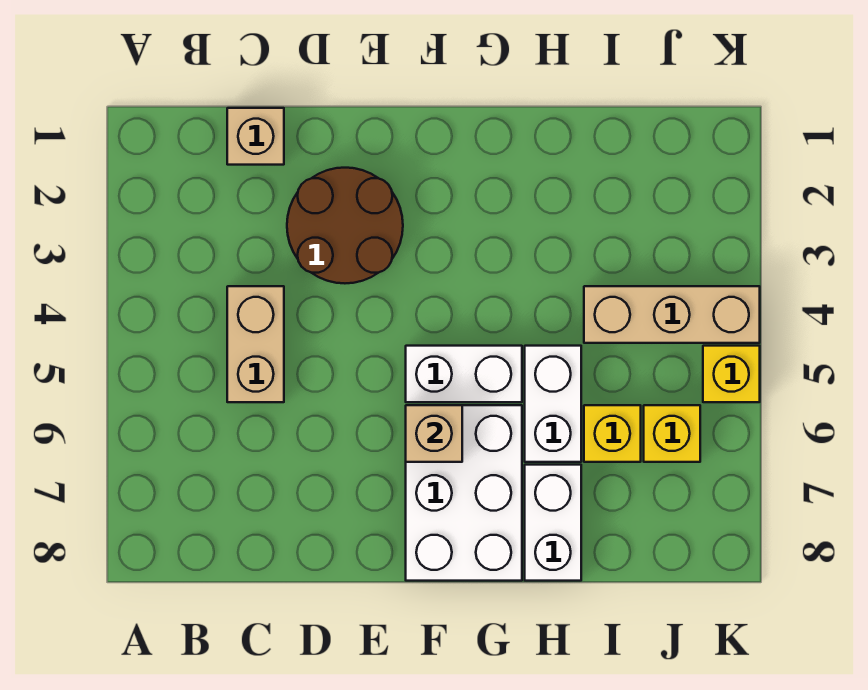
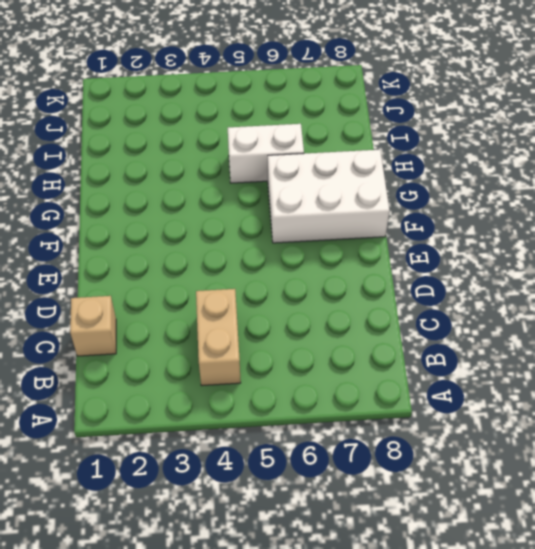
tan 1x2 brick [196,289,241,386] -> tan 1x2 brick turned to [227,286,284,402]
none -> brown 2x2 round brick [287,168,403,283]
none -> white 1x2 brick [406,346,522,402]
none -> white 1x2 brick [525,465,581,581]

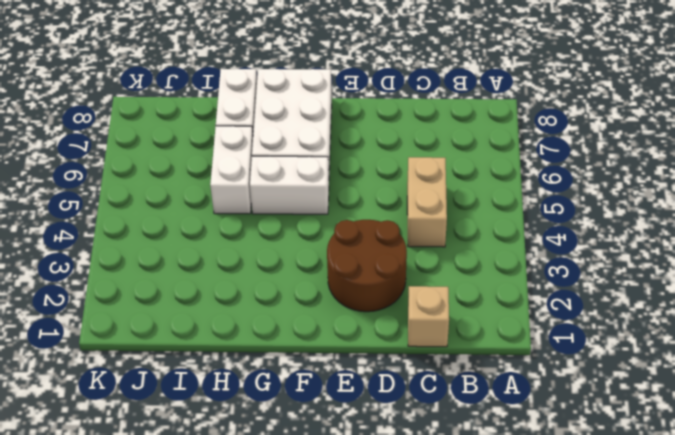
none -> tan 1x3 brick [584,286,760,343]
none -> yellow 1x1 brick [584,405,641,462]
none -> yellow 1x1 brick [644,405,700,462]

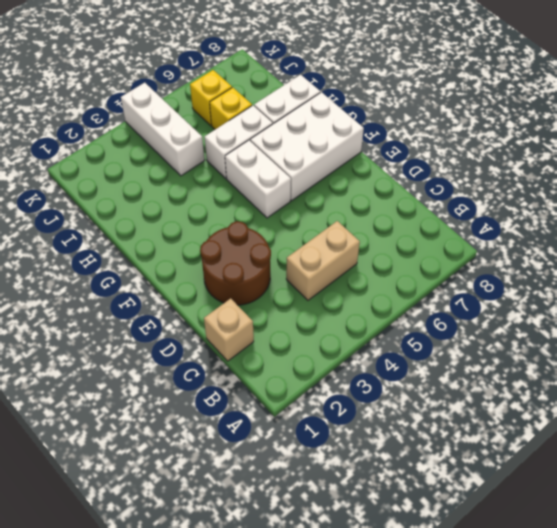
white 1x3 brick [121,83,205,176] -> tan 1x3 brick [584,286,760,343]
none -> yellow 1x1 brick [703,346,760,402]
none -> tan 1x1 brick [406,405,462,462]

